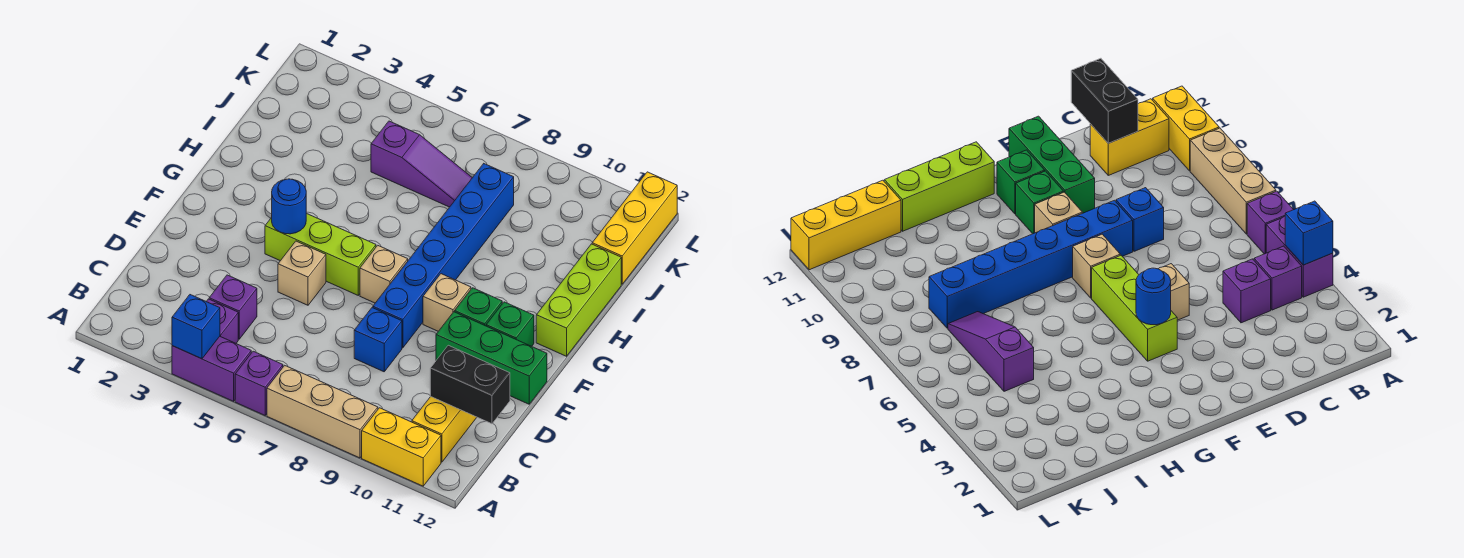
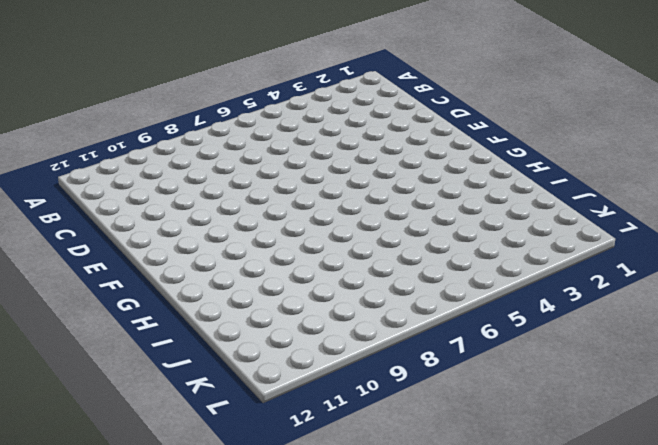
none -> purple 1x2 brick [172,336,251,401]
none -> purple 1x1 brick [235,351,283,415]
none -> tan 1x3 brick [267,365,378,458]

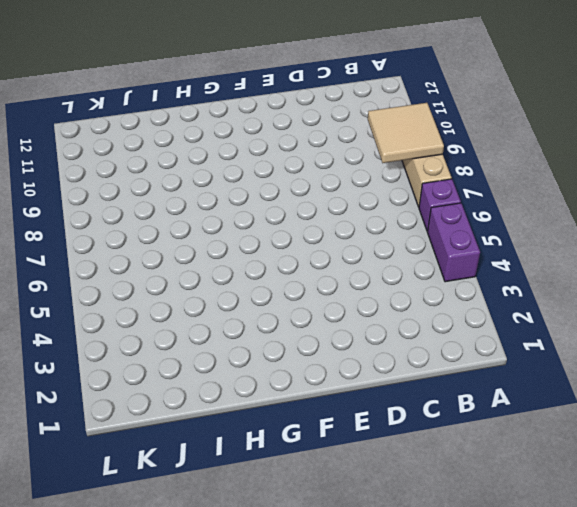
tan 2x2 tile [368,103,444,163] -> none
none -> yellow 1x2 brick [362,408,441,486]
none -> purple 1x1 brick [206,299,238,343]
none -> yellow 1x2 brick [412,397,477,462]

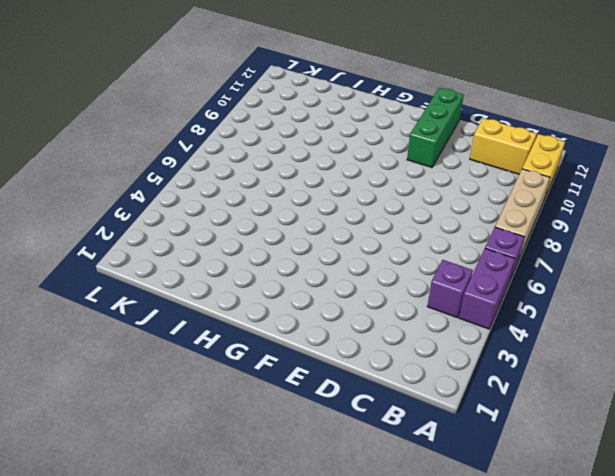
none -> purple 1x1 brick [209,275,257,339]
none -> blue 1x1 brick [354,308,402,372]
none -> tan 1x1 brick [278,241,326,305]

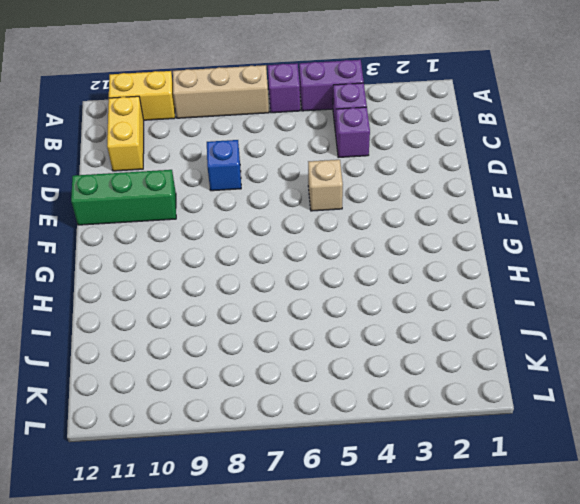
none -> blue 1x6 brick [373,164,514,348]
none -> lime 1x3 brick [265,213,376,295]
none -> tan 1x1 brick [360,245,408,303]

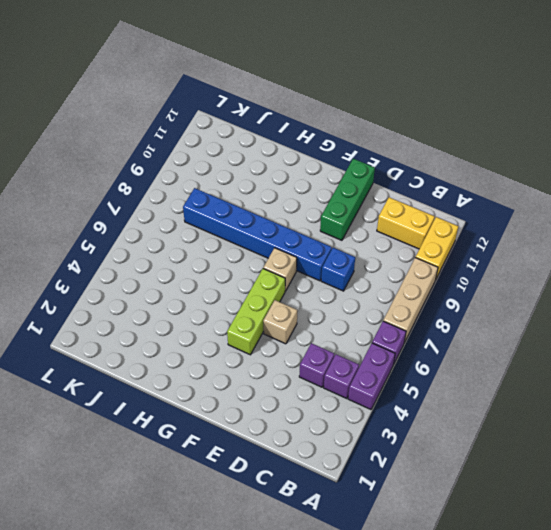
none -> tan 1x1 brick [423,274,471,331]
none -> green 1x1 brick [455,288,502,326]
none -> green 1x1 brick [486,302,534,346]

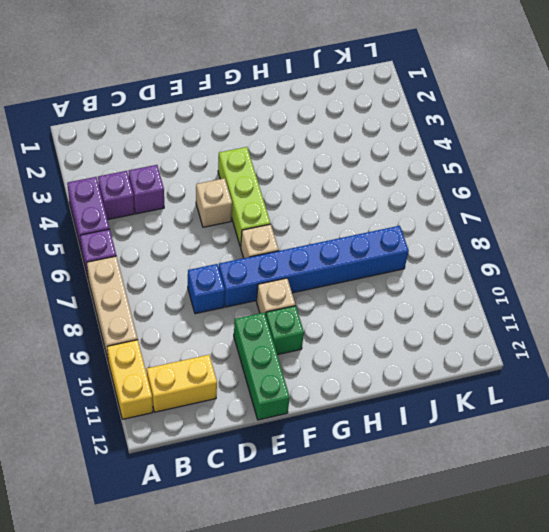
none -> green 1x1 brick [486,302,534,346]
none -> lime 1x3 brick [536,244,621,356]
none -> purple 1x3 slope [371,121,472,207]

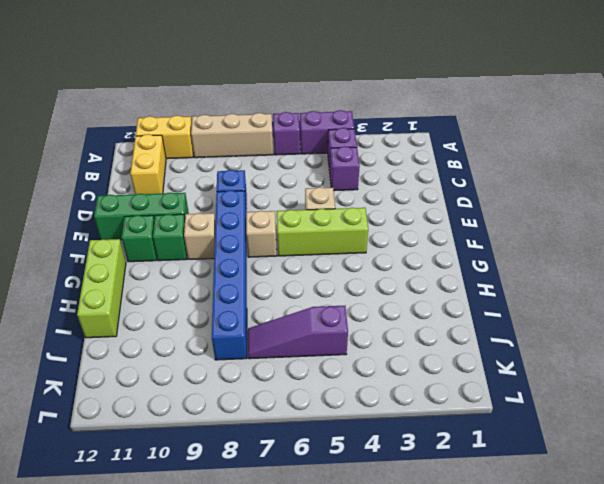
none -> yellow 1x3 brick [592,172,677,284]
none -> blue 1x1 brick [172,295,220,359]
none -> black 1x2 brick [430,345,510,424]

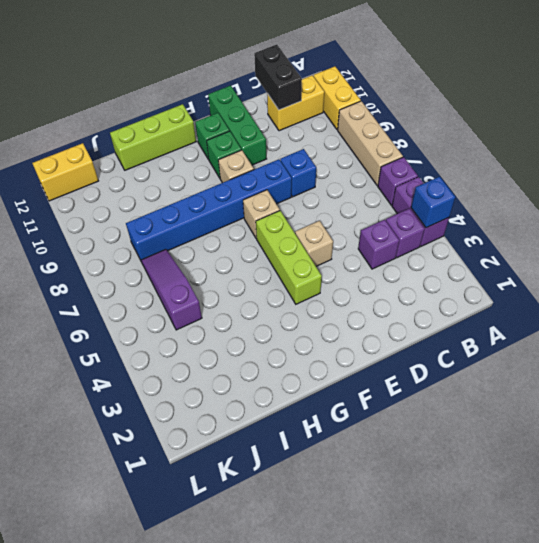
yellow 1x2 brick [32,143,98,201] -> yellow 1x3 brick [592,172,677,284]
none -> blue 1x1 round brick [272,179,306,234]

